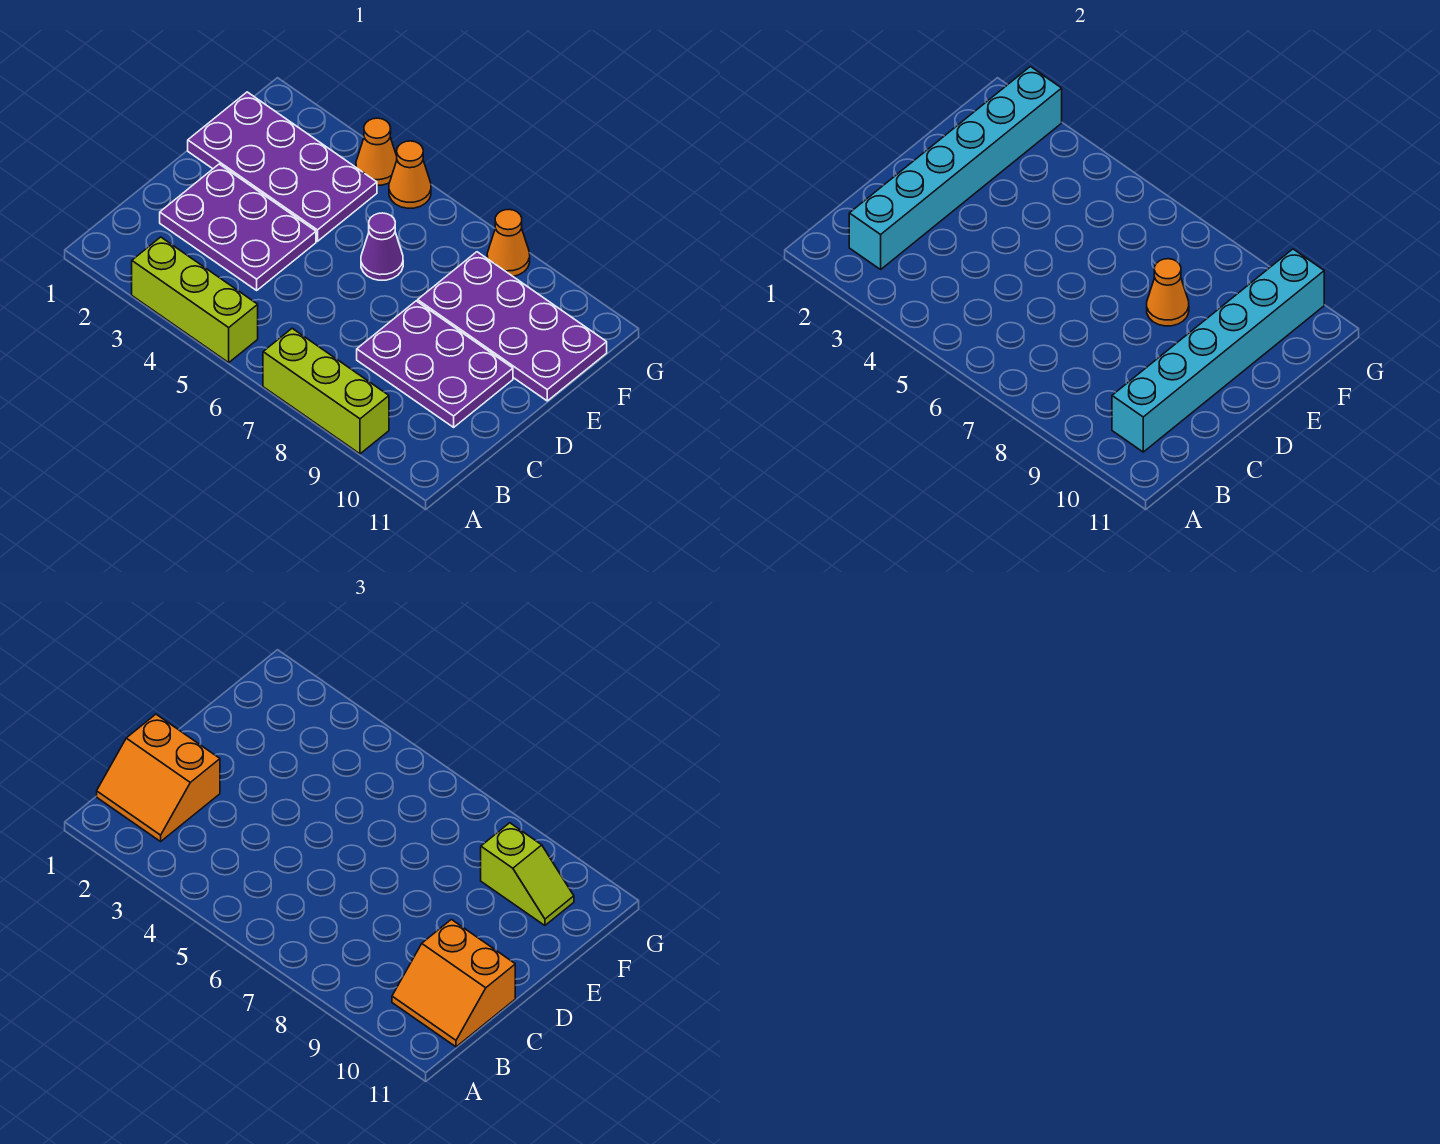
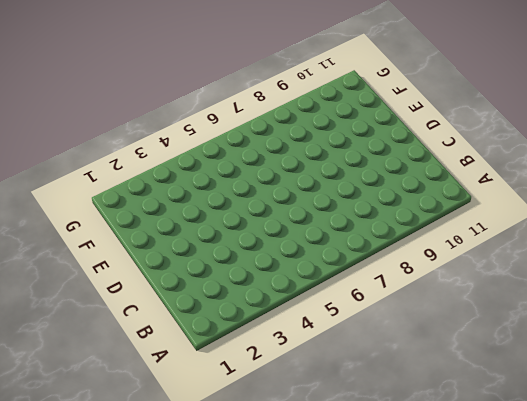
none -> lime 1x3 brick [132,237,258,362]
none -> lime 1x3 brick [263,328,389,454]
none -> purple 2x3 plate [160,164,316,290]

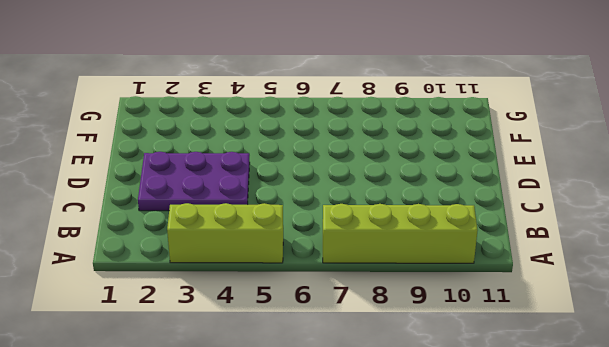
lime 1x4 brick [323,204,478,263] -> lime 1x3 brick [263,328,389,454]
none -> purple 2x3 plate [357,301,513,427]
none -> purple 2x4 plate [188,92,377,241]
none -> purple 1x1 cone [361,213,403,280]

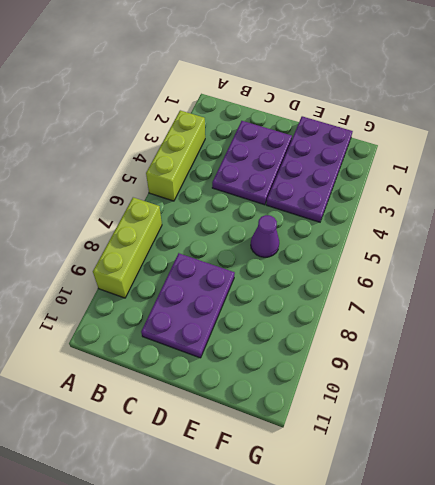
none -> purple 2x4 plate [418,252,607,401]
none -> orange 1x1 cone [356,118,397,185]
none -> orange 1x1 cone [389,141,431,208]

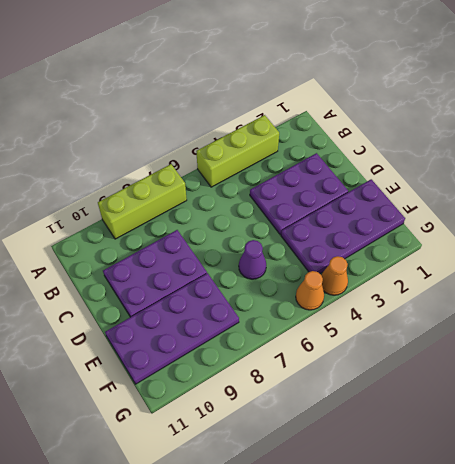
none -> orange 1x1 cone [487,210,530,276]
none -> cyan 1x6 brick [849,67,1062,269]
none -> cyan 1x6 brick [1112,249,1324,452]

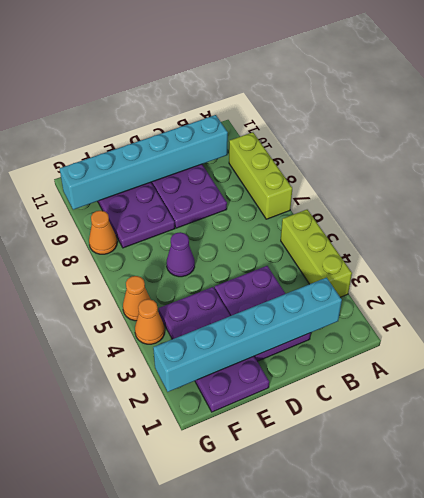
none -> orange 1x1 cone [1147,259,1189,326]
none -> orange 2x2 slope [97,714,220,841]
none -> orange 2x2 slope [392,920,515,1047]

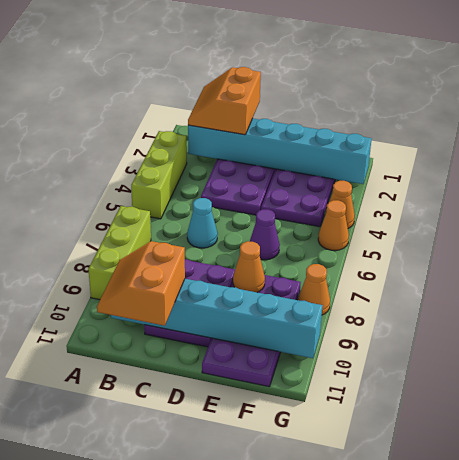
cyan 1x1 cone [187,198,218,248] -> none
none -> lime 1x2 slope [481,823,574,925]

